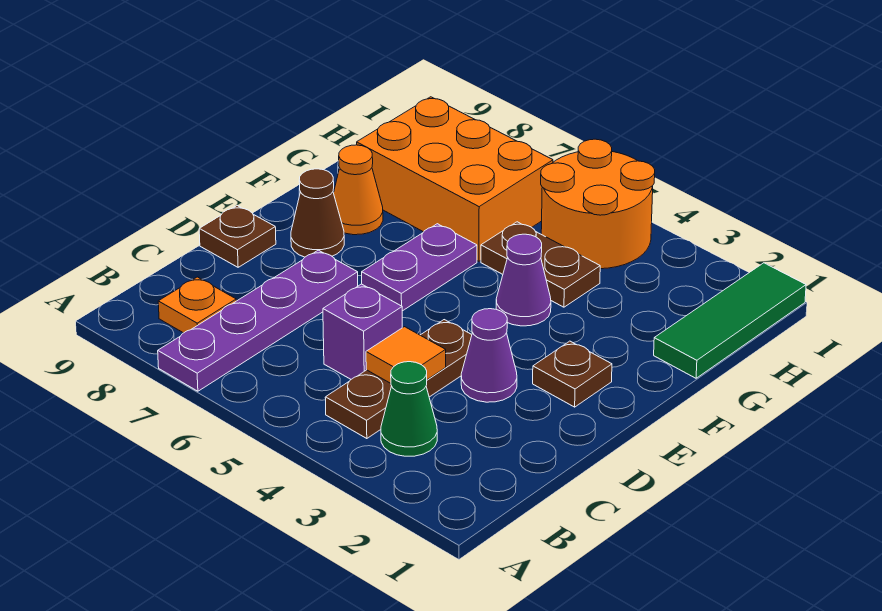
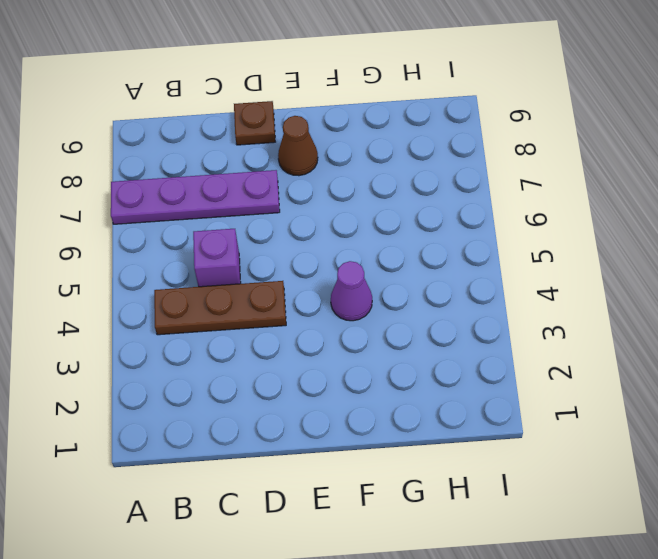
none -> green 1x1 cone [381,362,437,456]
none -> orange 1x1 plate [158,277,236,333]
none -> purple 1x1 cone [461,309,517,402]

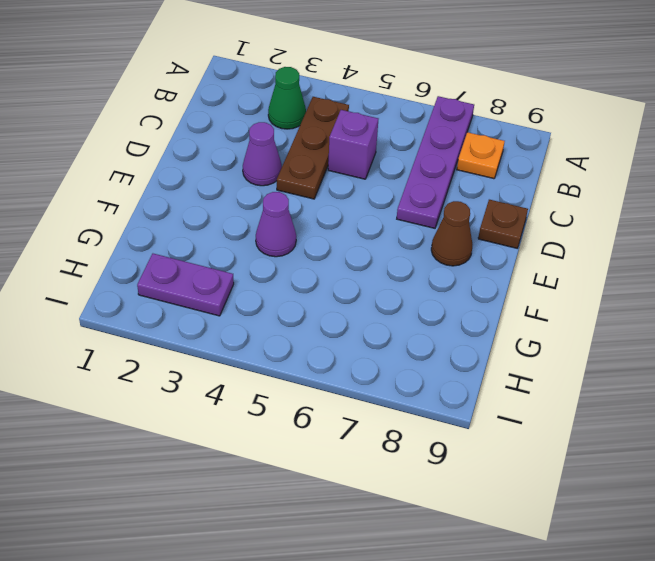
purple 1x2 plate [137,254,234,316] -> purple 1x2 plate turned to [362,224,477,311]
none -> brown 1x1 plate [533,341,612,407]
none -> orange 1x1 cone [334,145,383,235]
none -> green 1x3 tile [654,263,806,378]

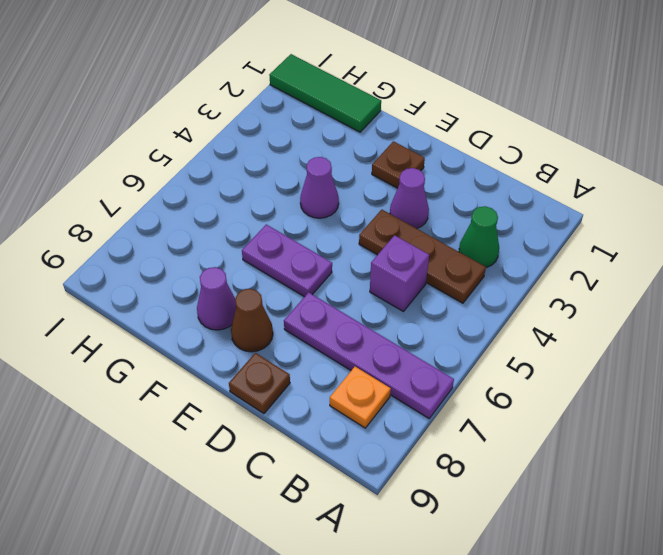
purple 1x1 cone [197,267,236,330] -> orange 1x1 cone [334,145,383,235]
none -> brown 1x2 plate [481,222,600,307]
none -> orange 2x3 brick [357,97,553,261]
none -> orange 2x2 round brick [541,139,655,269]

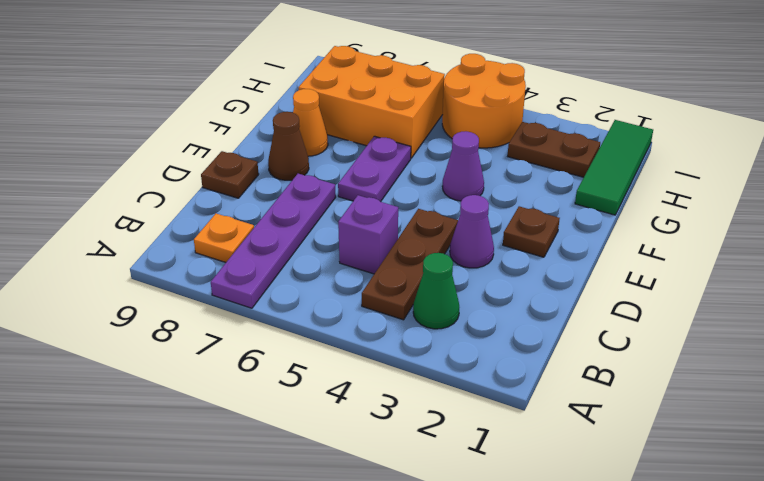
brown 1x2 plate [508,122,600,177] -> brown 1x2 plate moved to [481,222,600,307]
none -> orange 1x1 tile [366,327,446,383]

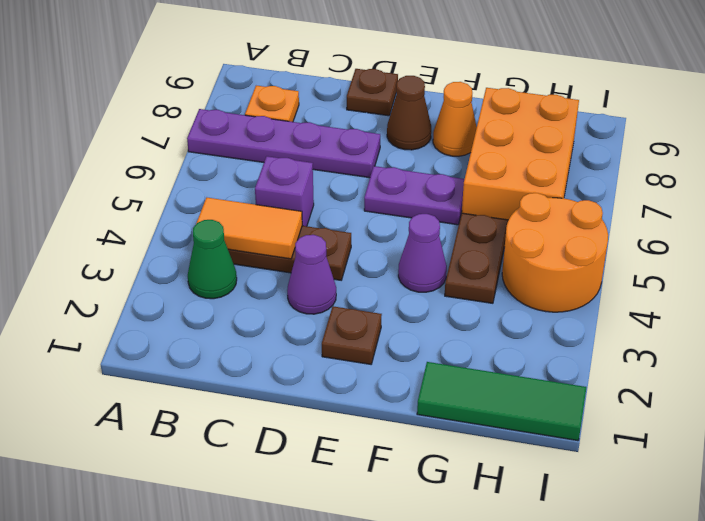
orange 1x2 tile [196,198,302,259] -> orange 1x1 tile [366,327,446,383]

